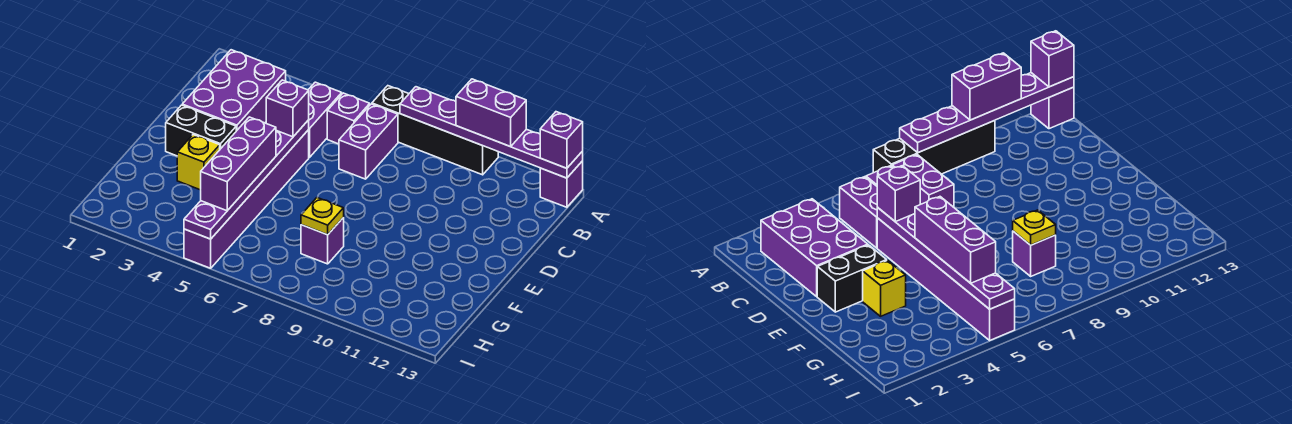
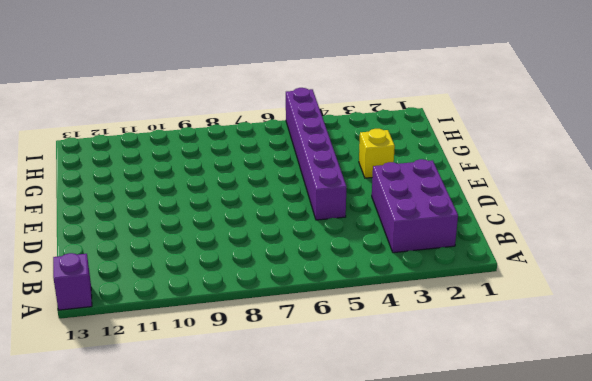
none -> black 1x4 brick [372,86,498,175]
none -> purple 1x2 brick [308,82,342,157]
none -> purple 1x1 brick [327,93,370,144]

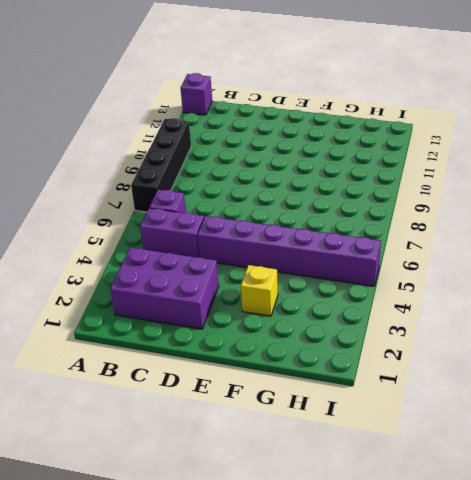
none -> purple 1x2 brick [339,104,398,179]
none -> black 1x2 brick [166,105,236,156]
none -> purple 1x1 brick [301,218,344,264]

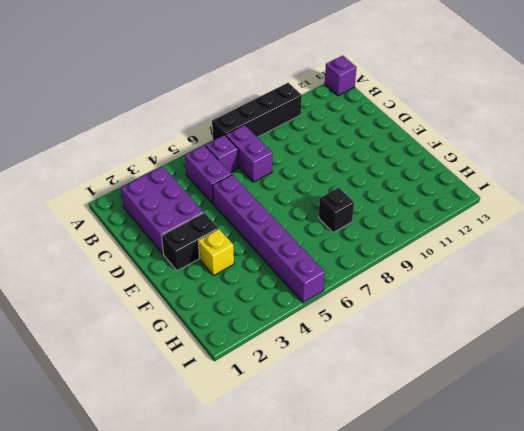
black 1x1 brick [318,188,354,232] -> purple 1x1 brick [301,218,344,264]
none -> purple 1x6 plate [400,87,583,178]
none -> purple 1x6 plate [184,120,309,239]
none -> yellow 1x1 plate [301,197,344,235]

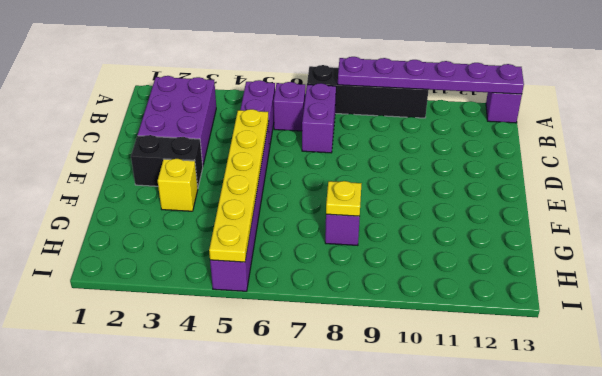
yellow 1x6 plate [209,109,269,262] -> purple 1x6 plate [184,120,309,239]
none -> purple 1x2 brick [456,79,526,147]
none -> purple 1x1 brick [540,112,583,168]
none -> purple 1x1 brick [266,80,309,137]

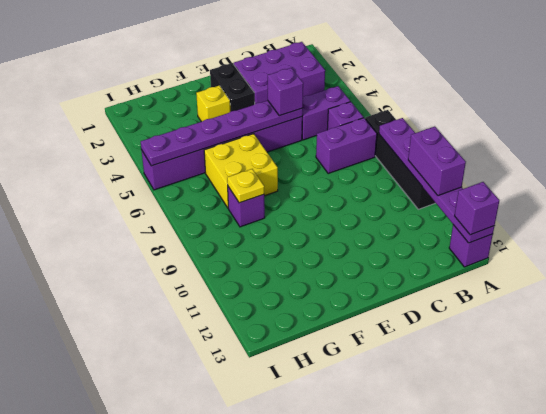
yellow 2x2 brick [204,134,278,208] -> none
none -> purple 1x3 brick [201,117,276,211]

